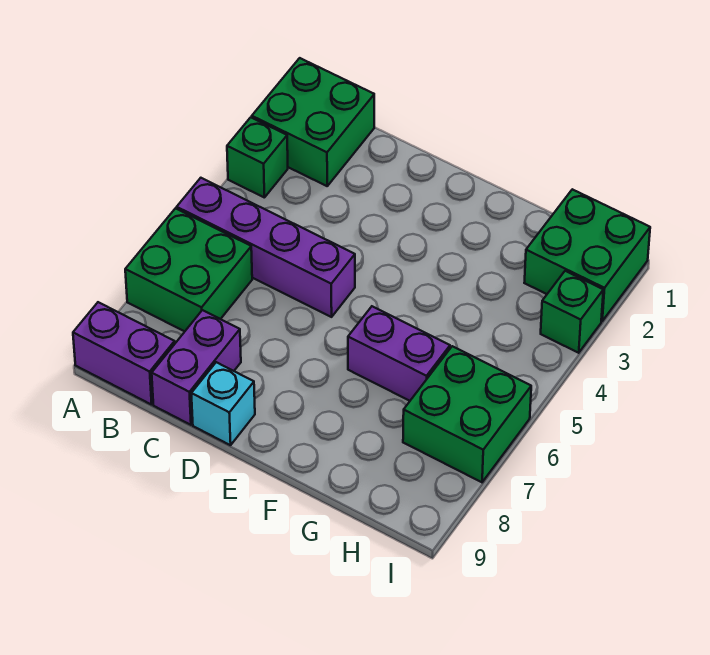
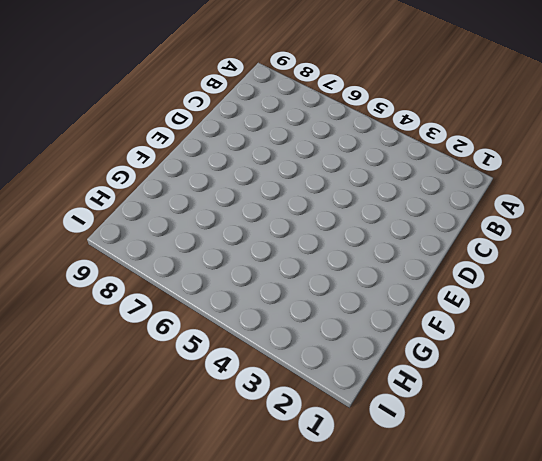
none -> green 2x2 brick [252,58,374,186]
none -> green 1x1 brick [227,117,288,197]

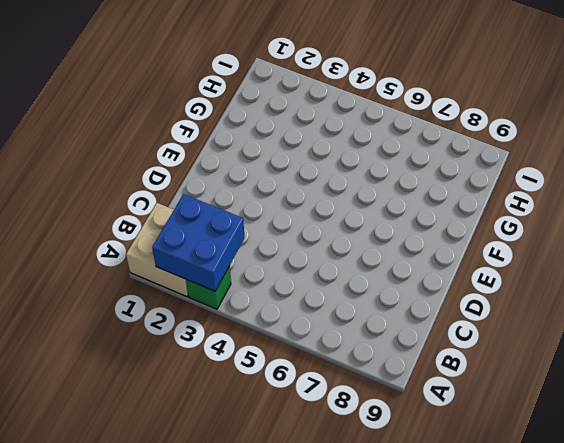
tan 2x2 brick [126,203,188,297] -> green 2x2 brick [252,58,374,186]
blue 2x2 brick [152,194,244,291] -> none
none -> purple 1x4 brick [177,178,355,317]
none -> green 2x2 brick [125,208,252,331]

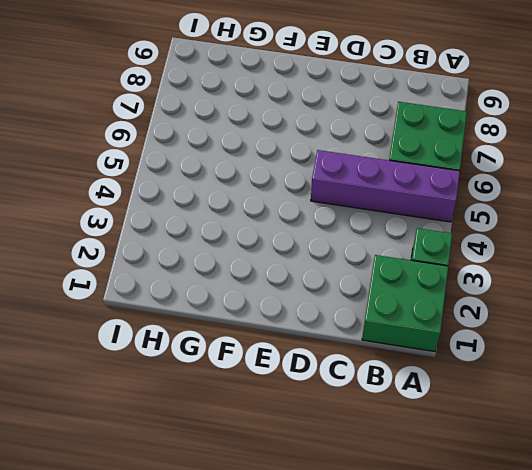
none -> purple 1x2 brick [73,302,175,405]
none -> purple 1x2 brick [152,310,241,425]

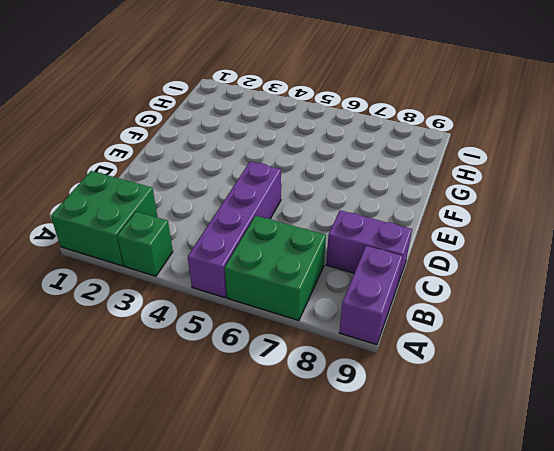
none -> cyan 1x1 brick [191,362,255,445]
none -> purple 1x2 brick [348,306,450,401]

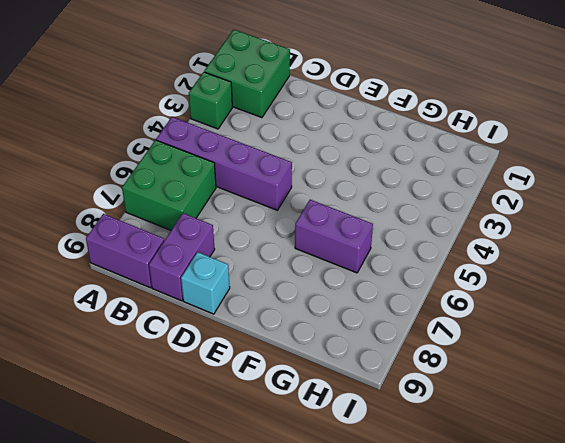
none -> green 2x2 brick [524,189,650,321]
none -> green 2x2 brick [403,346,531,482]

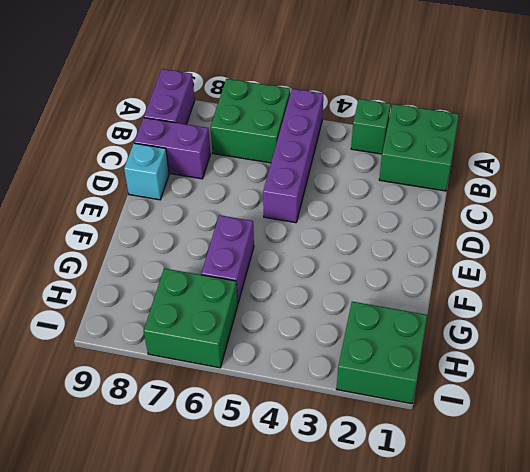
none -> green 1x1 brick [541,271,603,353]

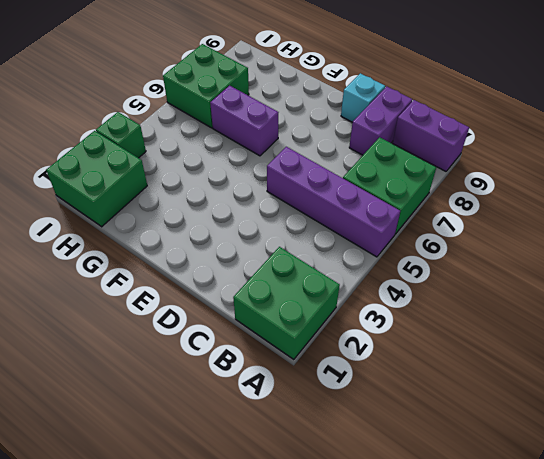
none -> green 1x1 brick [227,117,288,197]

